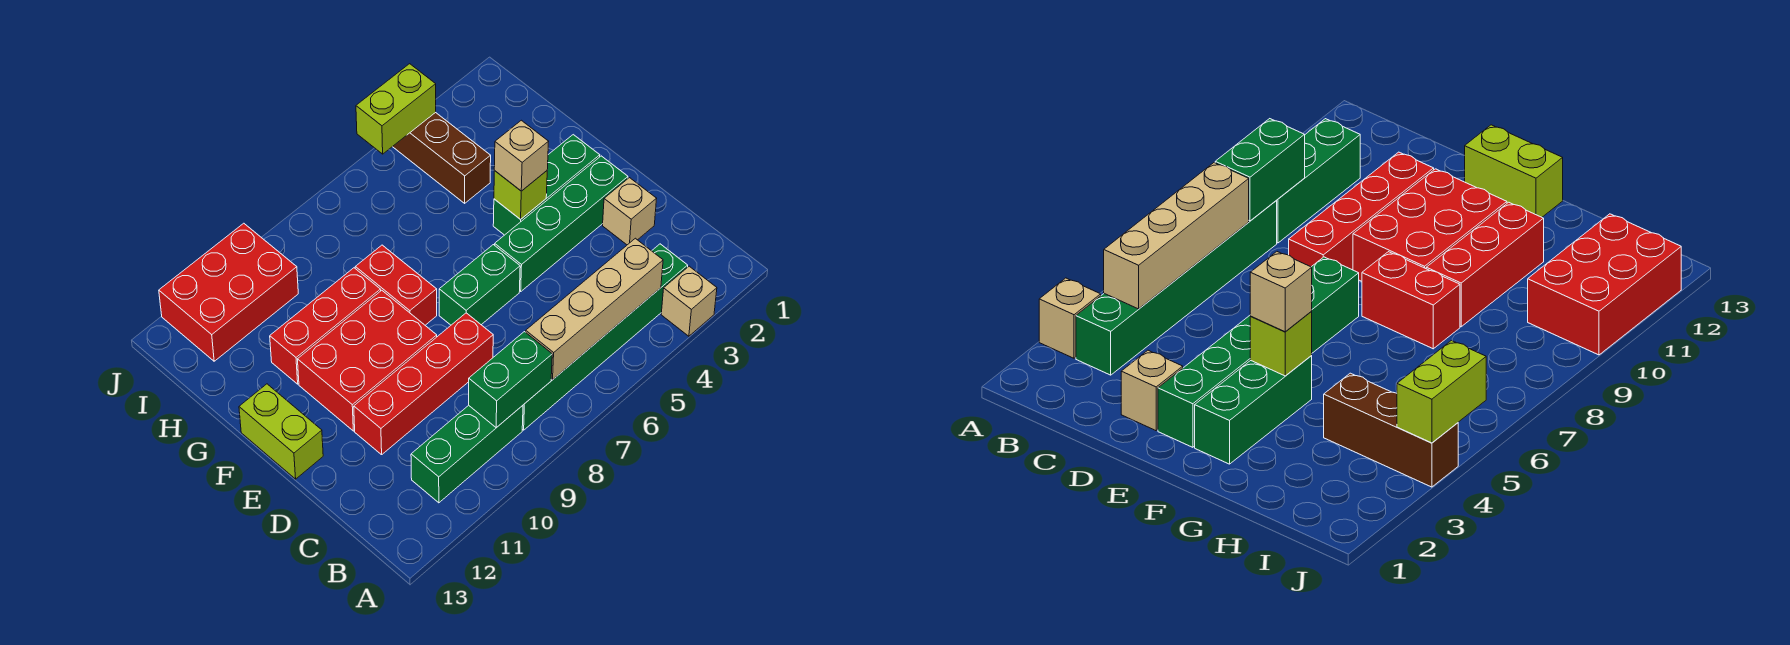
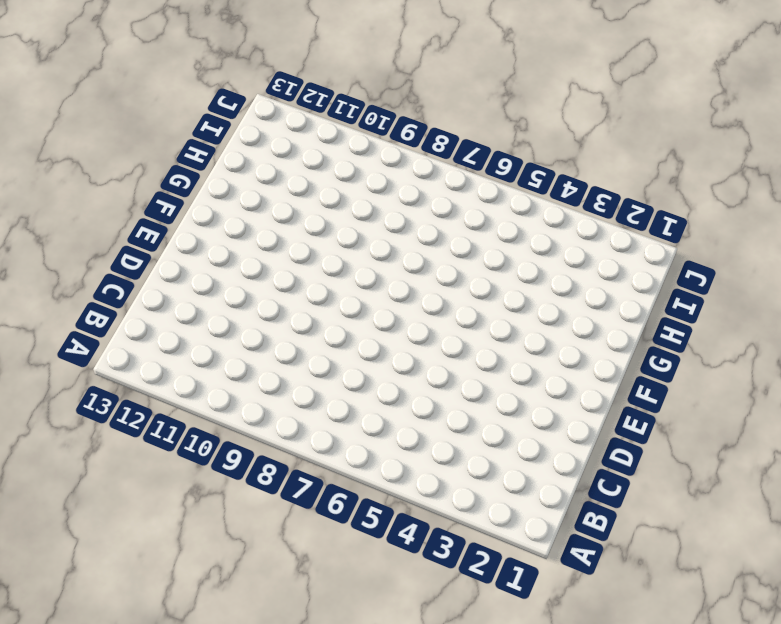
none -> tan 1x1 brick [661,266,717,336]
none -> green 1x6 brick [522,244,688,430]
none -> green 1x3 brick [411,405,523,503]

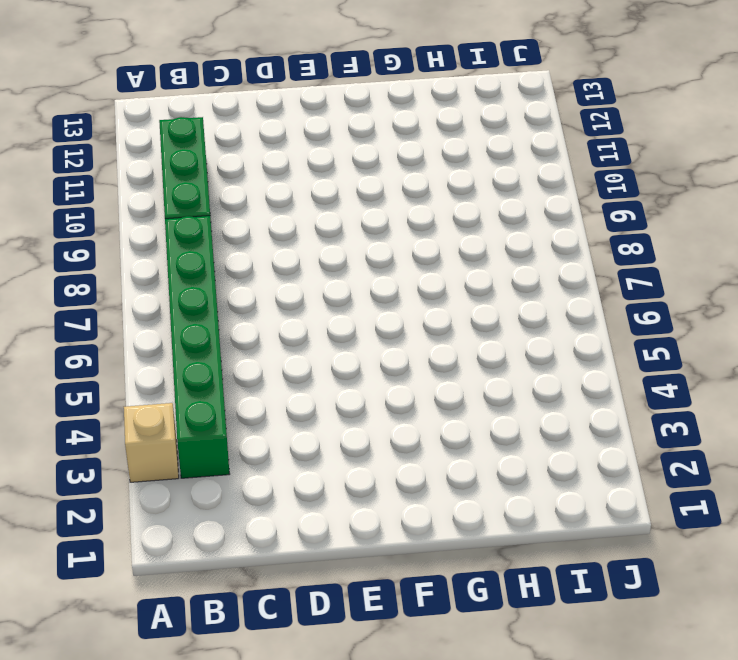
none -> tan 1x1 brick [603,178,657,245]
none -> red 1x4 brick [354,313,493,455]
none -> green 1x4 brick [495,156,628,291]

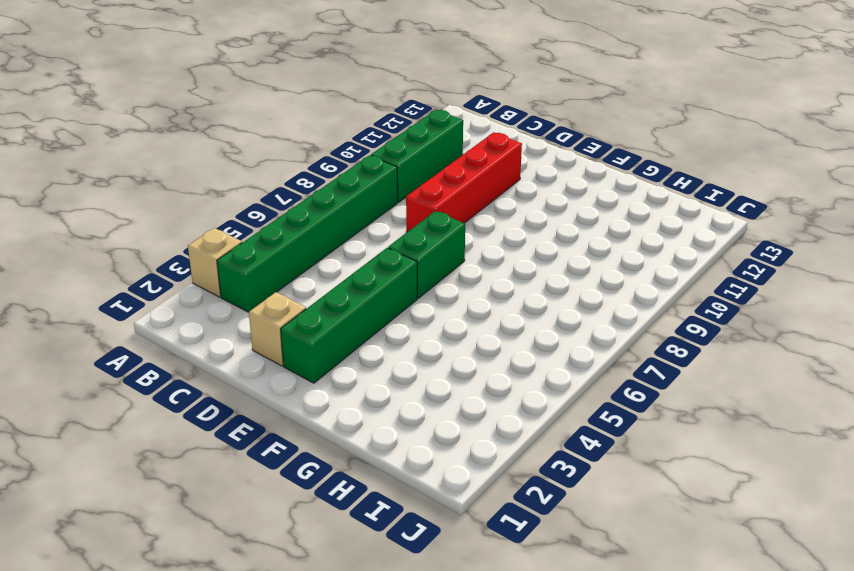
none -> red 2x3 brick [298,290,437,431]
none -> lime 1x2 brick [239,384,323,479]
none -> green 1x3 brick [493,135,600,235]

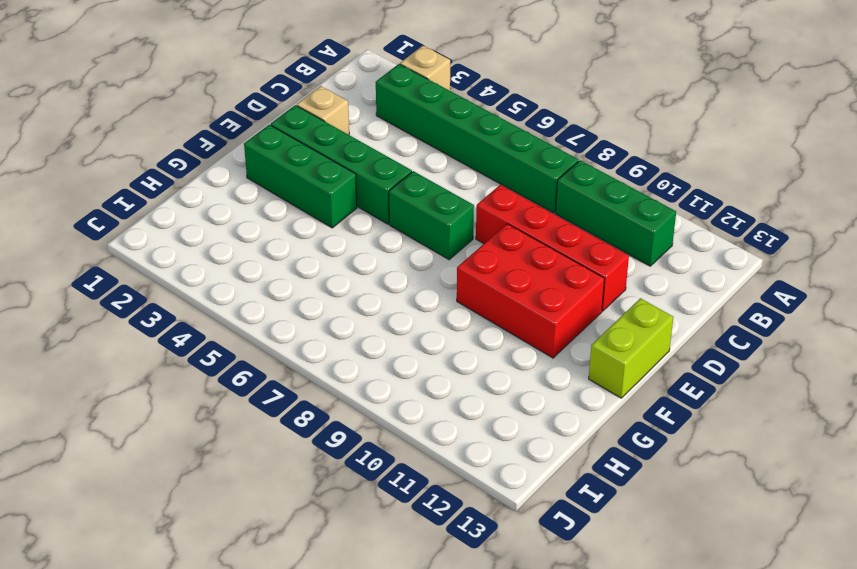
none -> red 1x2 brick [355,245,437,325]
none -> red 1x3 brick [270,268,381,384]
none -> brown 1x3 brick [393,112,491,203]

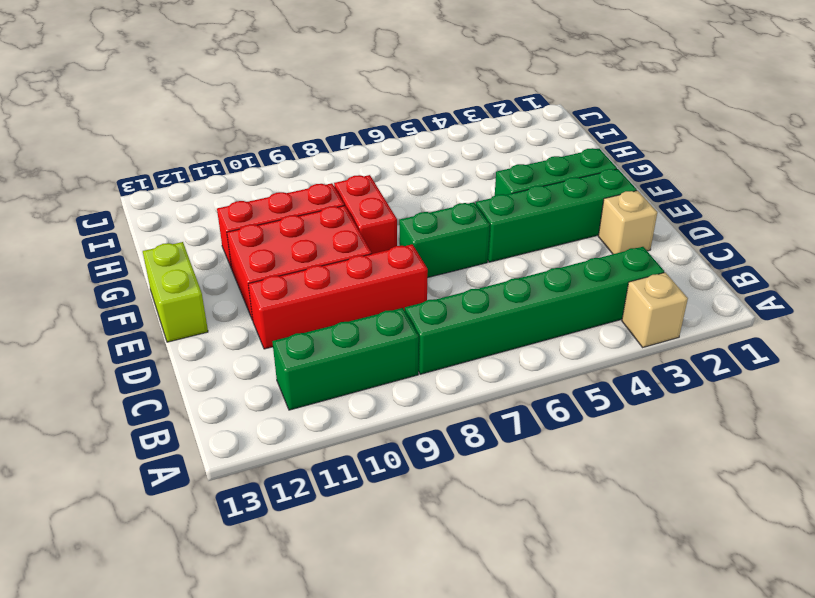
none -> brown 1x3 brick [393,112,491,203]
none -> red 2x3 brick [159,223,298,361]
none -> tan 1x4 brick [526,238,663,380]

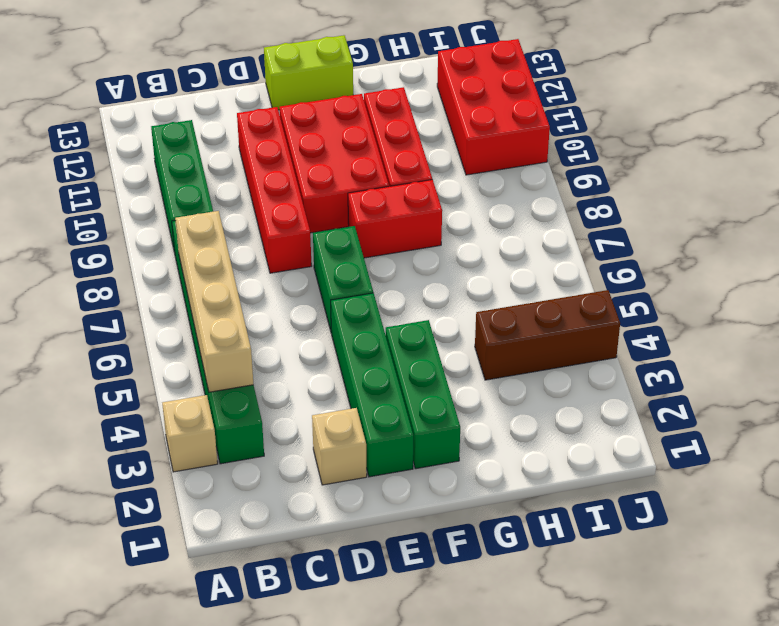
none -> green 1x2 brick [469,332,552,428]
none -> lime 1x1 brick [494,170,547,219]
none -> lime 1x2 brick [356,64,436,154]

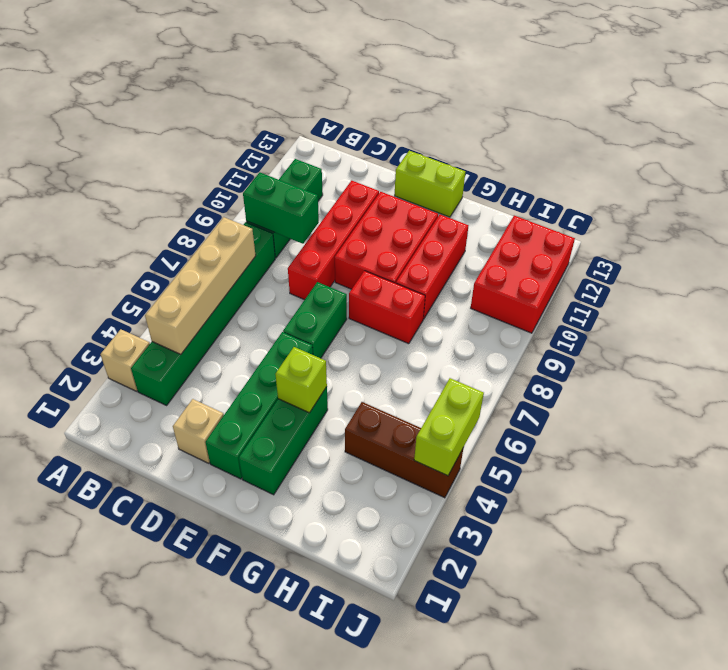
green 1x2 brick [243,173,319,244] -> green 1x2 brick turned to [469,332,552,428]
none -> tan 1x1 brick [494,120,549,191]

